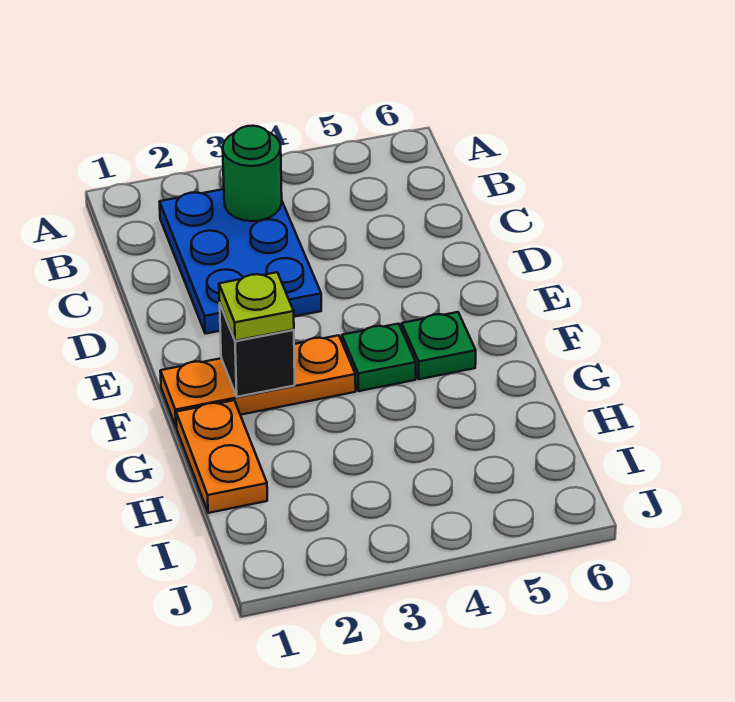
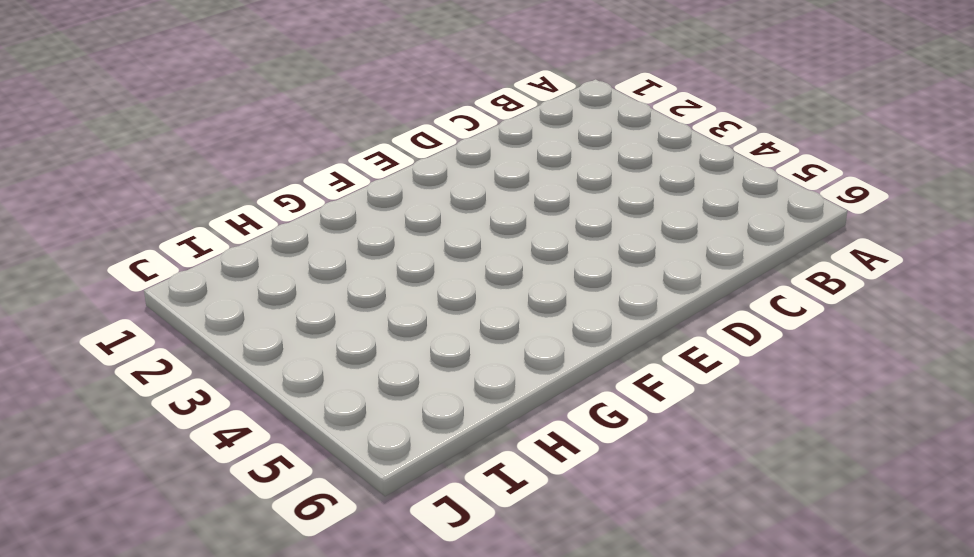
none -> blue 2x3 plate [160,189,321,334]
none -> orange 1x3 plate [160,335,356,427]

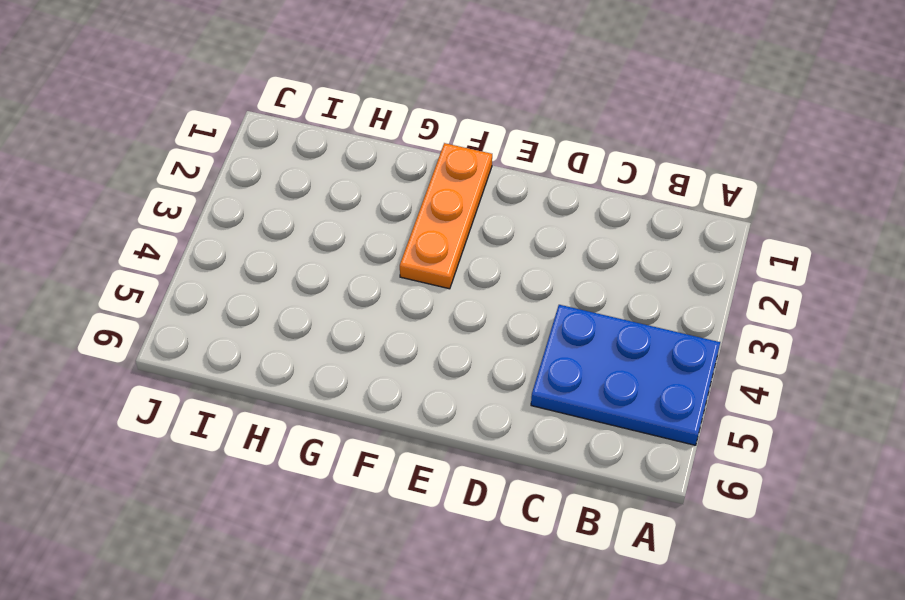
blue 2x3 plate [531,305,720,445] -> blue 2x3 plate moved to [160,189,321,334]
none -> green 1x1 plate [342,324,416,391]
none -> green 1x1 plate [402,312,476,379]

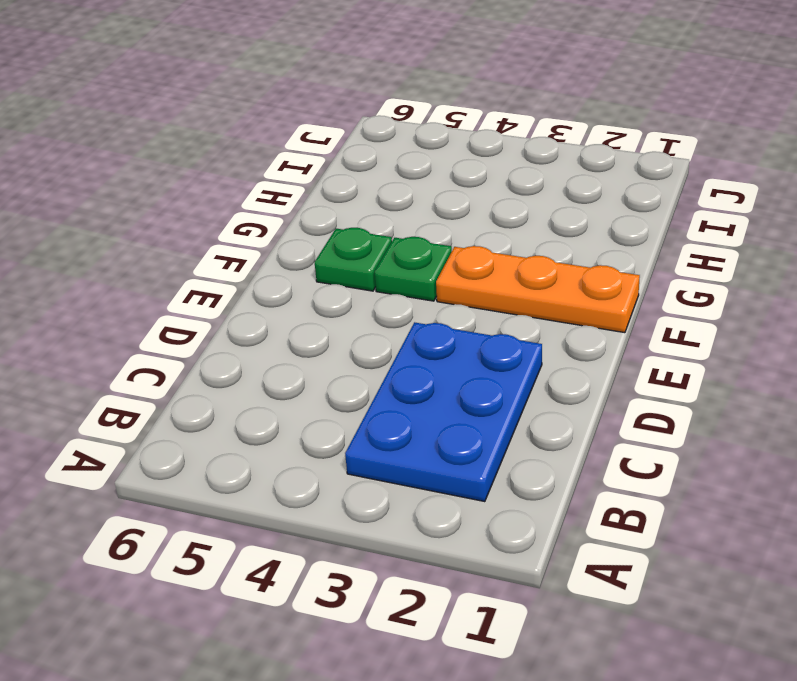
none -> orange 1x2 plate [176,400,267,513]
none -> green 1x1 round brick [223,126,282,221]

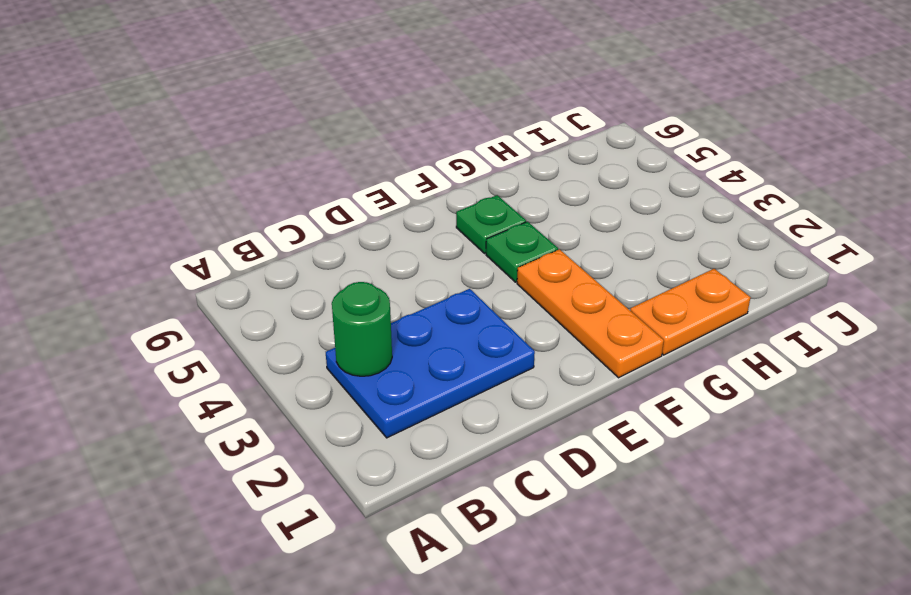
none -> black 1x1 brick [220,304,295,397]
none -> lime 1x1 plate [219,272,294,341]

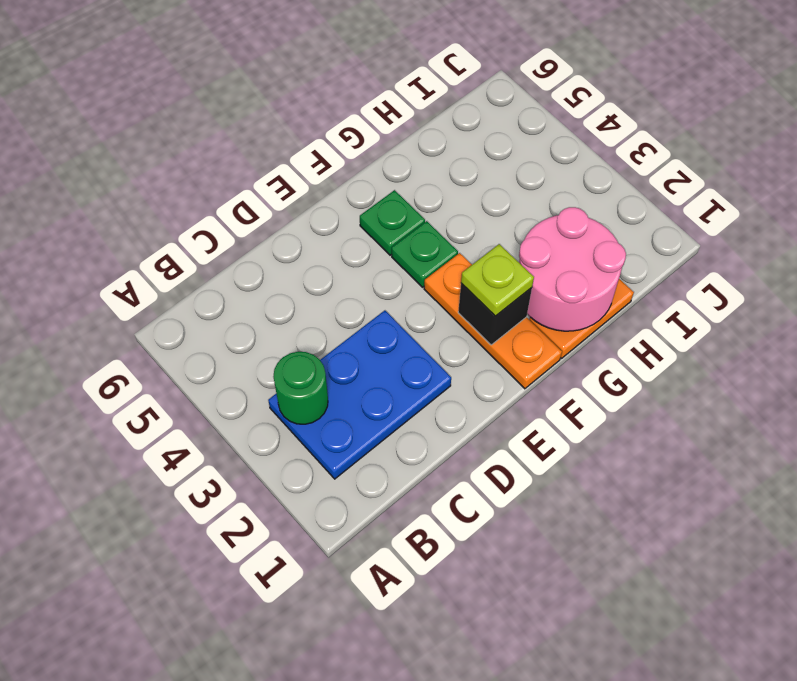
pink 2x2 round brick [519,207,626,331] -> none

